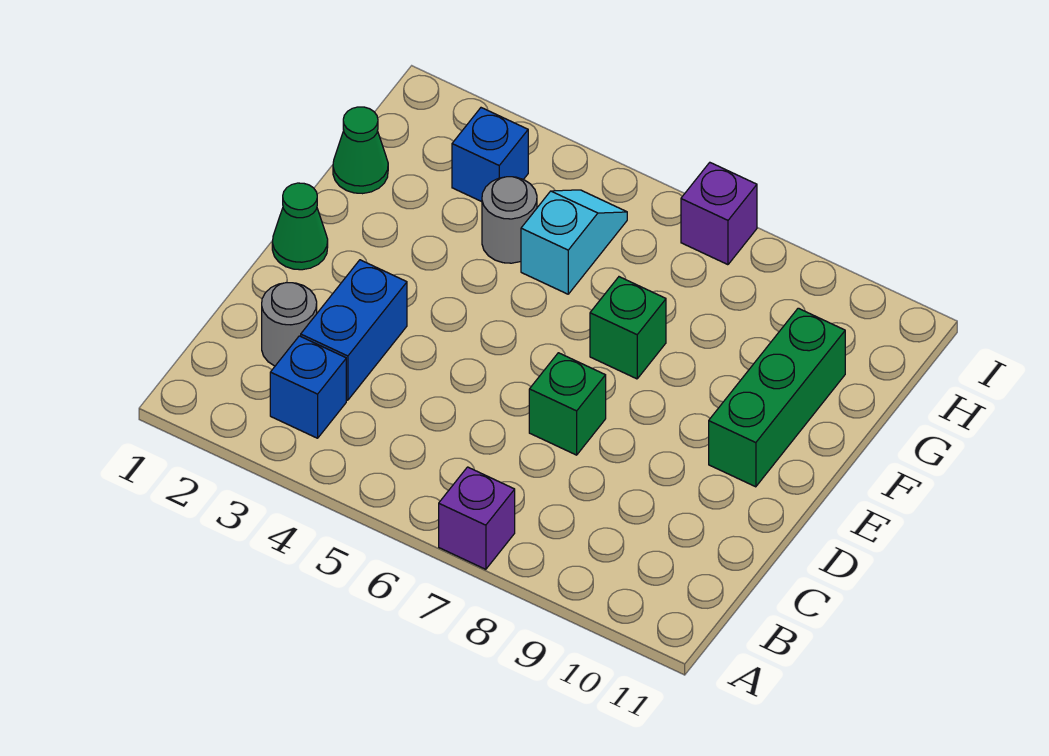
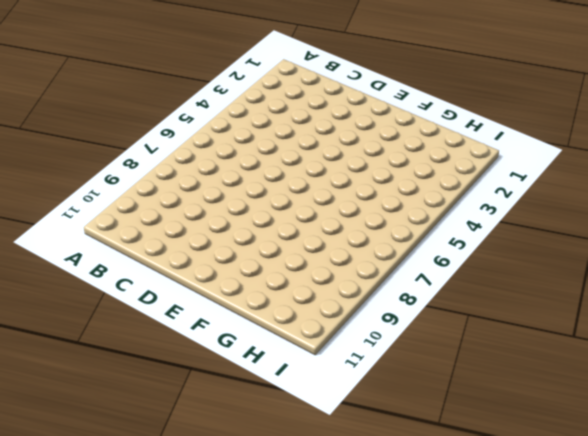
none -> purple 1x1 brick [439,467,515,569]
none -> blue 1x1 brick [270,336,346,438]
none -> grey 1x1 round brick [262,283,317,366]

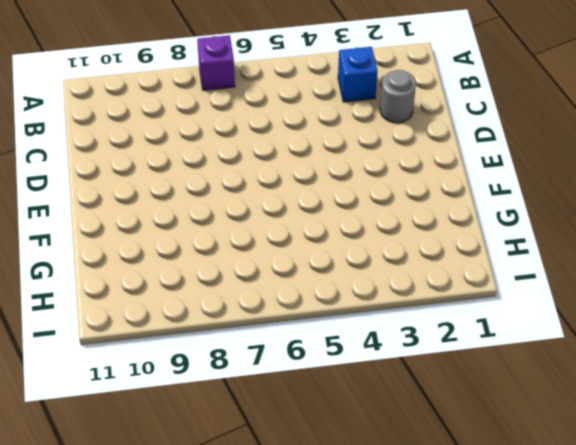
none -> blue 1x2 brick [301,260,407,400]
none -> green 1x1 brick [529,353,606,455]
none -> green 1x1 cone [272,183,328,270]

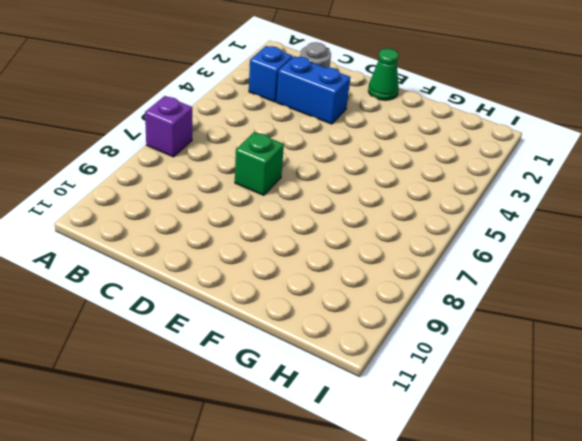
none -> green 1x3 brick [709,308,845,487]
none -> green 1x1 brick [590,277,666,379]
none -> green 1x1 cone [333,107,388,194]

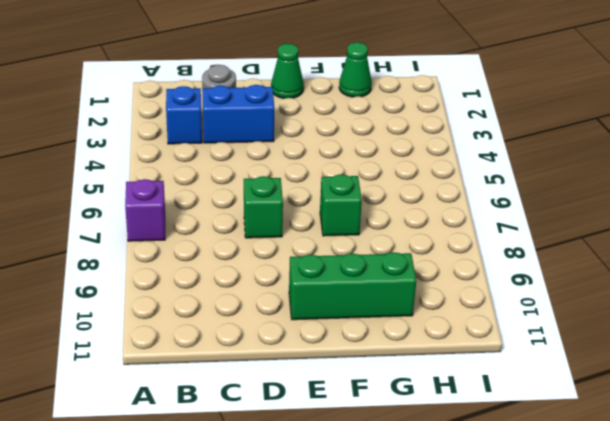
none -> grey 1x1 round brick [482,177,537,263]
none -> cyan 1x2 slope [521,190,627,294]
none -> blue 1x1 brick [452,108,528,202]

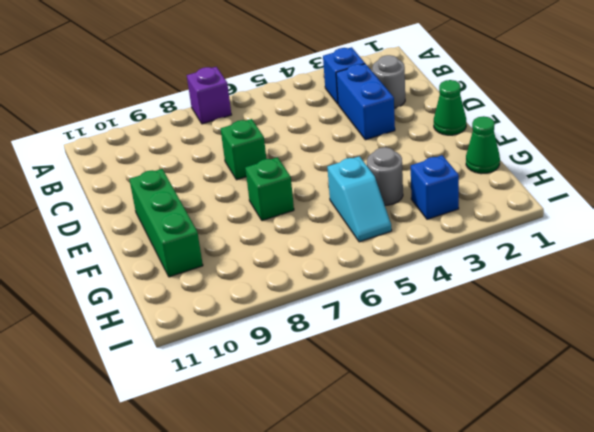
none -> purple 1x1 brick [681,163,757,265]

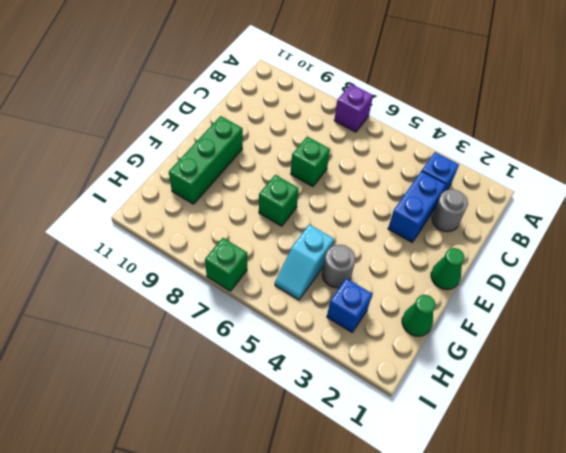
green 1x1 brick [205,238,247,291] -> purple 1x1 brick [681,163,757,265]

